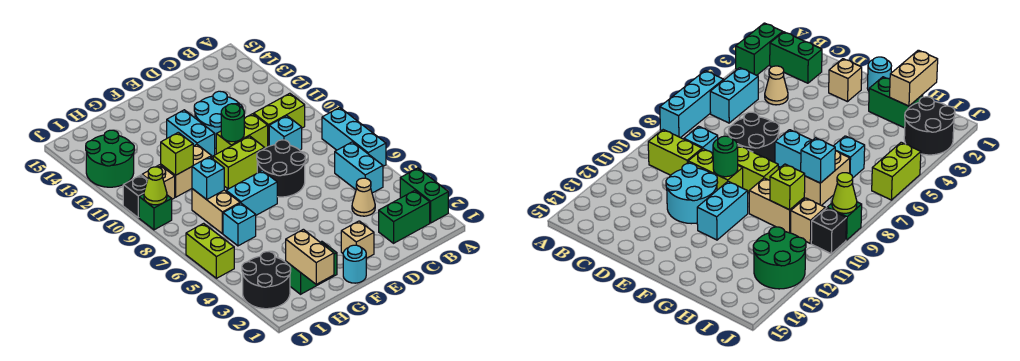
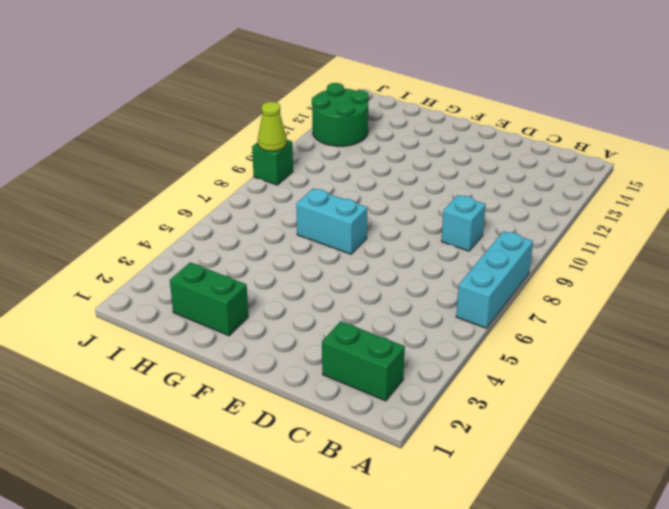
none -> green 1x2 brick [400,168,448,223]
none -> cyan 1x2 brick [335,142,383,193]
none -> lime 1x2 brick [254,93,305,146]
none -> tan 1x1 cone [352,178,375,216]

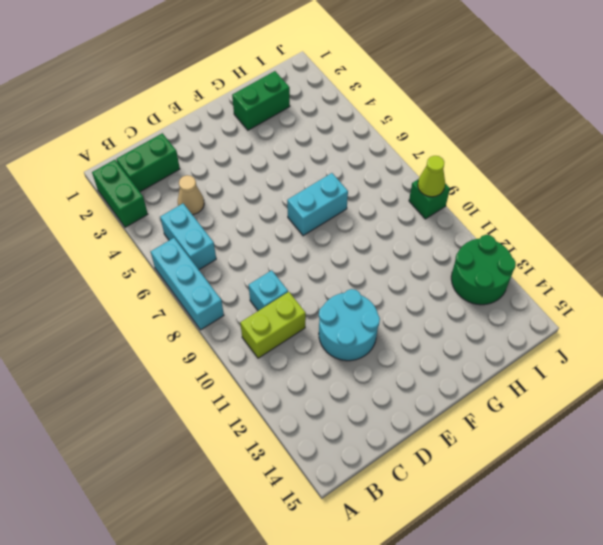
none -> black 2x2 round brick [257,140,305,197]
none -> lime 1x2 brick [216,114,268,154]
none -> tan 1x1 brick [341,221,374,258]
none -> lime 1x2 brick [213,136,265,189]

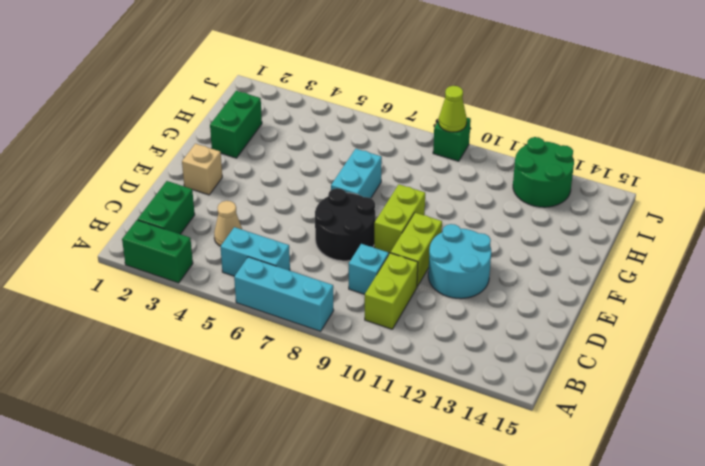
none -> cyan 1x1 round brick [343,245,366,283]
none -> cyan 1x2 brick [167,110,215,157]
none -> tan 1x2 brick [161,144,212,197]
none -> cyan 1x1 brick [223,203,256,246]

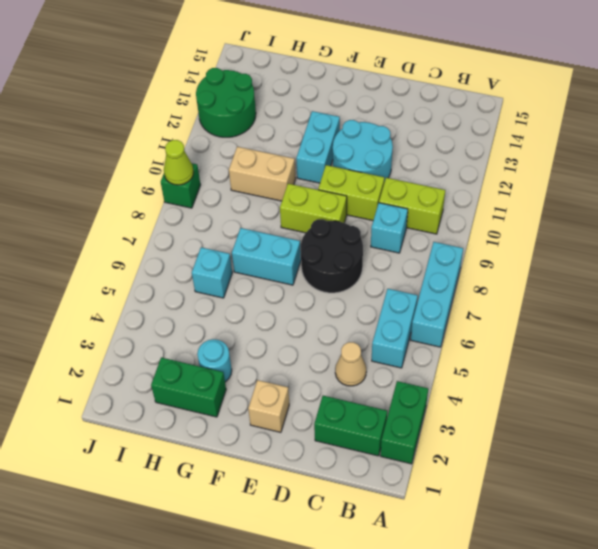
cyan 1x1 round brick [197,339,232,382] -> cyan 1x1 round brick moved to [343,245,366,283]
none -> tan 1x2 brick [192,189,240,234]
none -> black 2x2 round brick [242,252,291,309]
none -> tan 1x1 brick [142,165,175,199]
none -> lime 1x2 brick [186,223,234,278]

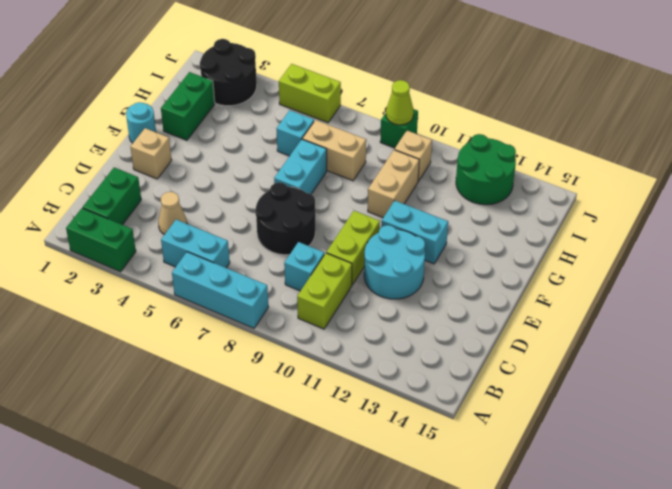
none -> lime 1x2 brick [213,136,265,189]
none -> black 1x1 brick [123,175,147,218]
none -> green 1x1 round brick [221,104,244,142]
none -> tan 1x2 brick [286,229,334,284]

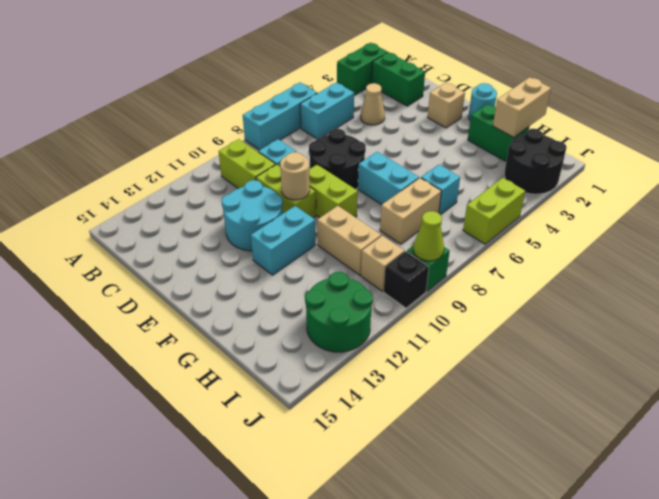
tan 1x1 round brick [280,152,310,200] -> green 1x1 round brick [221,104,244,142]
none -> cyan 1x1 brick [192,157,224,199]
none -> lime 1x1 brick [161,132,193,175]

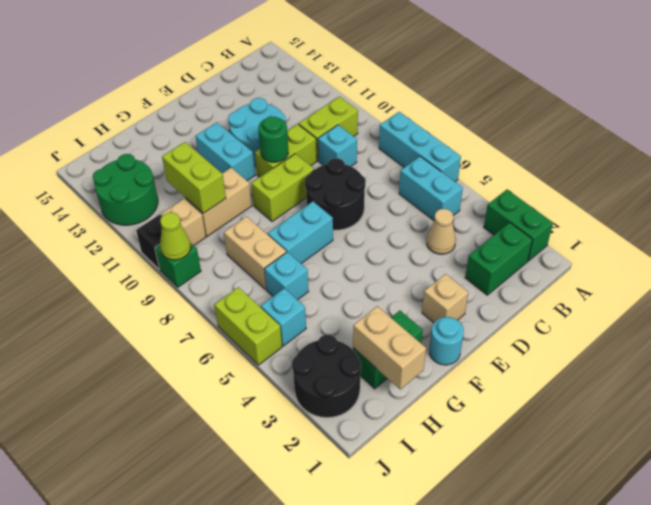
lime 1x2 brick [162,142,226,213] -> lime 1x1 brick [161,132,193,175]
cyan 1x1 brick [261,288,306,346] -> cyan 1x1 brick moved to [192,157,224,199]

